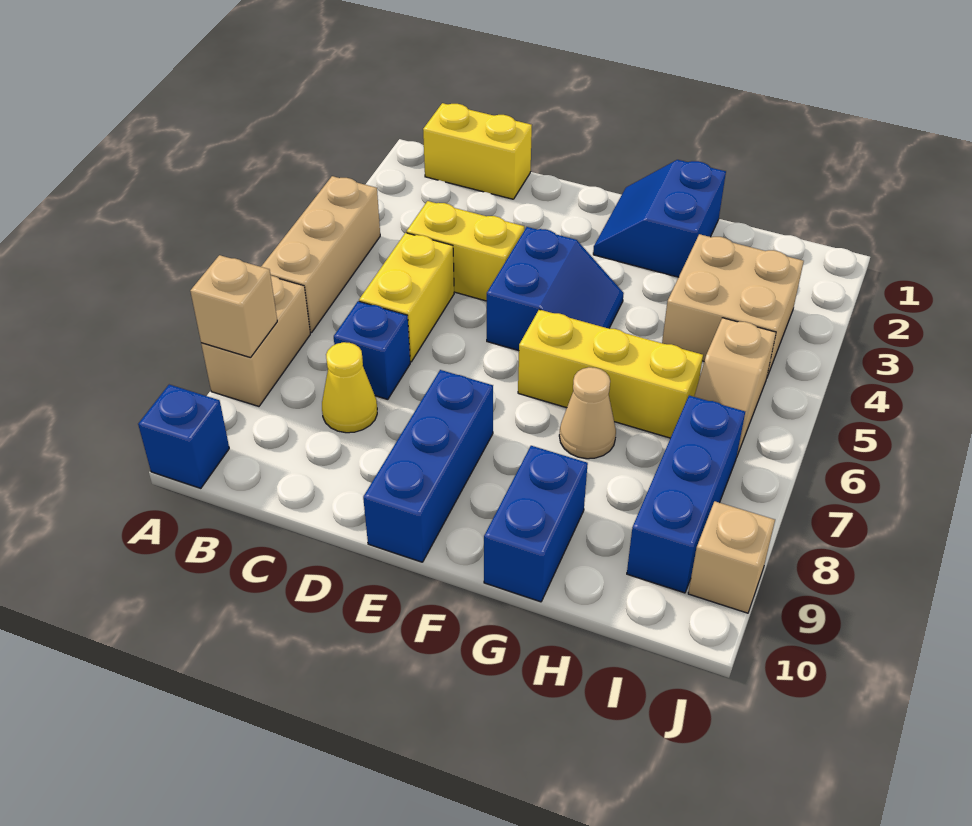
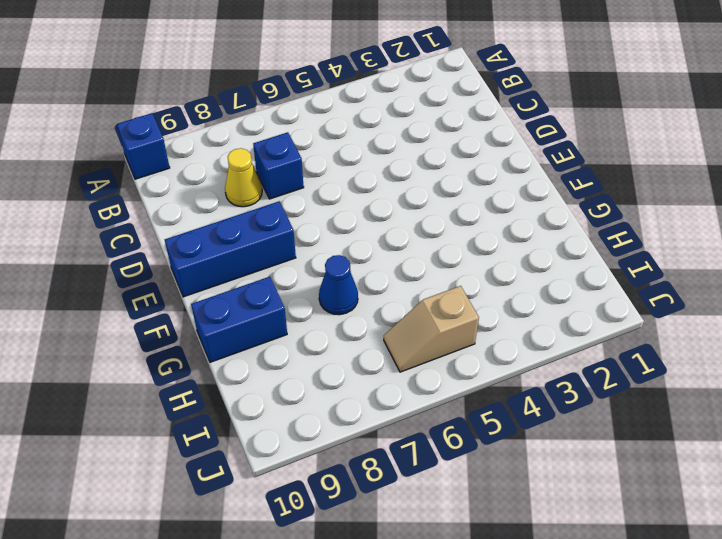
blue 1x1 cone [319,255,358,315] -> tan 1x1 cone [559,367,616,459]
none -> tan 1x3 brick [261,176,380,333]
none -> tan 1x2 brick [201,276,310,406]
none -> yellow 1x2 brick [423,103,532,199]

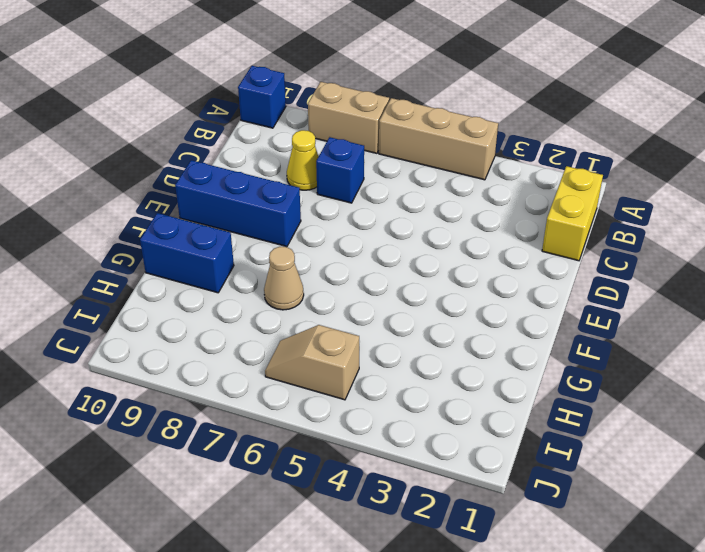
none -> yellow 1x2 brick [406,201,524,301]
none -> yellow 1x2 brick [359,233,454,362]
none -> blue 2x2 slope [487,227,624,351]

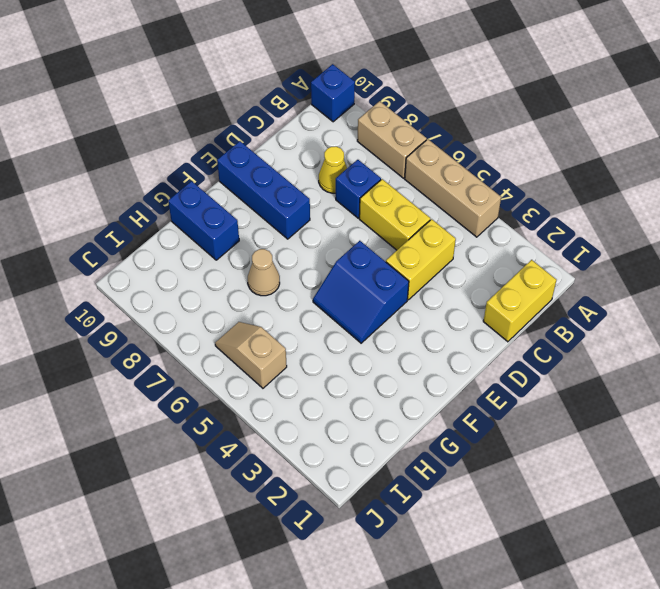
none -> blue 2x2 slope [593,160,726,277]
none -> yellow 1x3 brick [518,309,703,438]
none -> tan 2x2 brick [662,234,804,377]

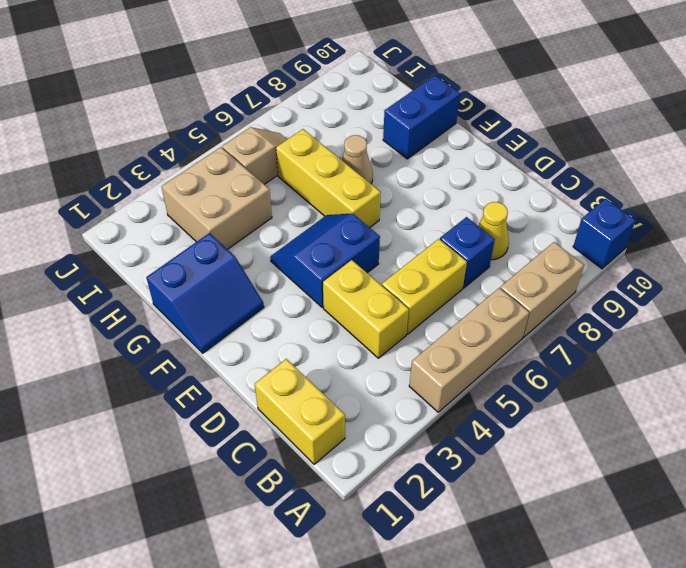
none -> blue 1x3 brick [363,370,493,562]
none -> blue 1x3 brick [627,396,745,593]
none -> tan 1x1 brick [688,501,775,613]

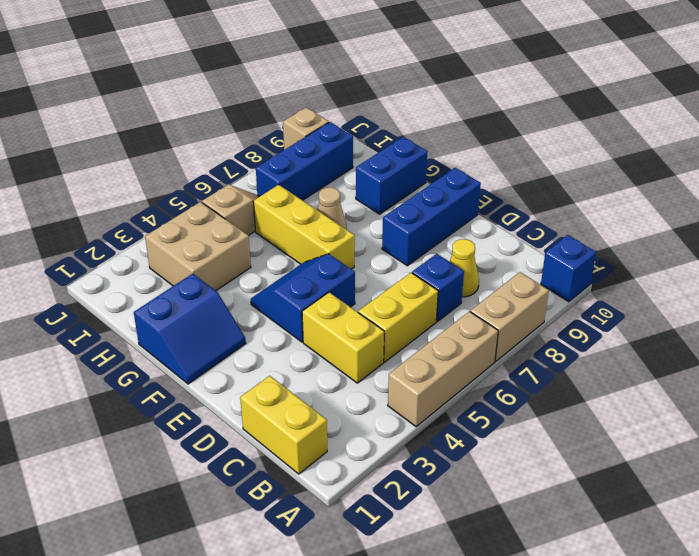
none -> tan 1x1 brick [190,255,277,358]

